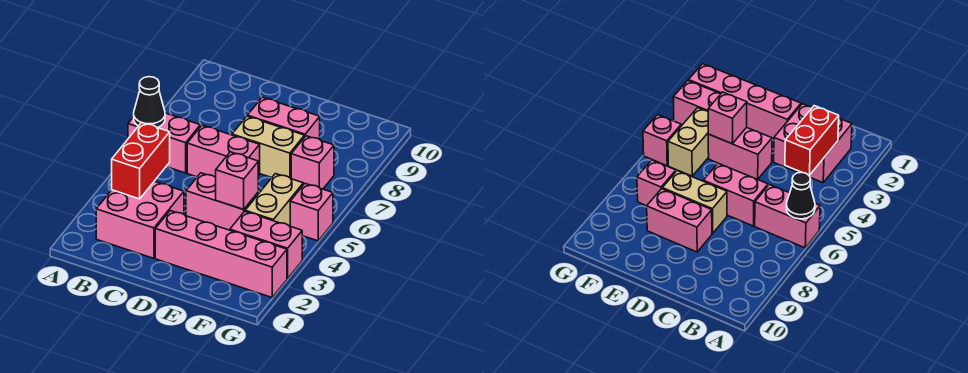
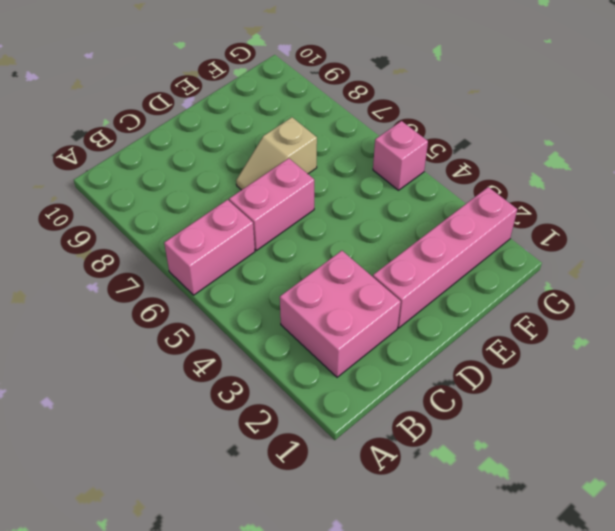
tan 1x2 slope [236,117,317,190] -> tan 1x2 brick [232,116,304,178]
none -> pink 1x2 brick [186,173,258,230]
none -> pink 1x2 brick [247,97,320,139]
none -> pink 1x2 brick [230,211,302,279]

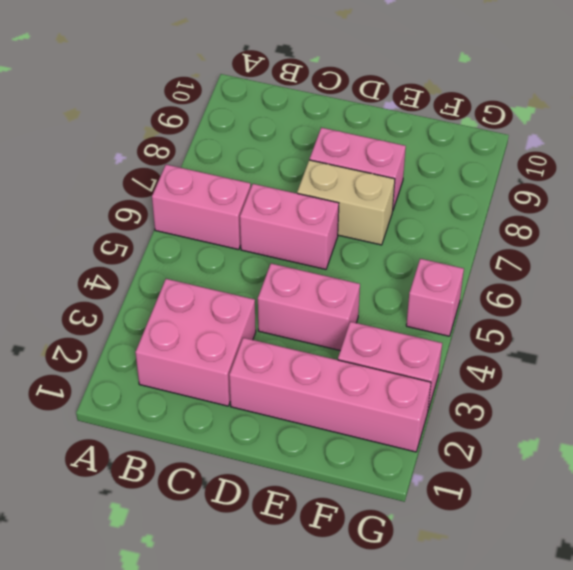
none -> tan 1x2 brick [245,174,303,226]
none -> pink 1x1 brick [291,136,334,189]
none -> black 1x1 cone [134,77,165,128]

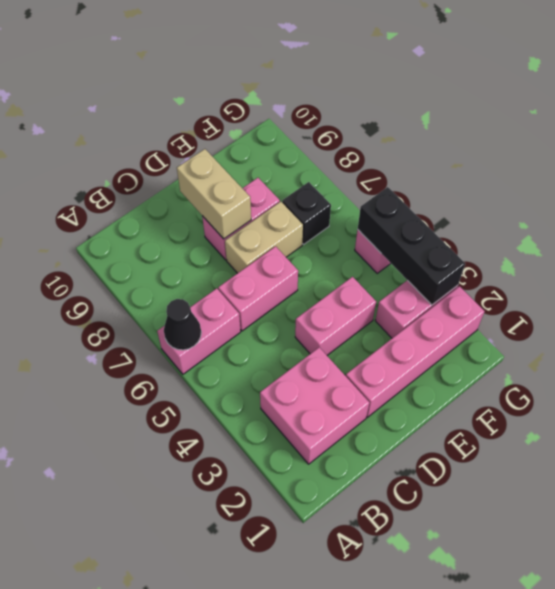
tan 1x2 brick [177,149,251,239] -> tan 1x2 brick moved to [245,174,303,226]
black 1x1 brick [282,182,331,244] -> pink 1x1 brick [291,136,334,189]
black 1x3 brick [358,187,465,305] -> none
none -> red 1x2 brick [112,122,170,199]
none -> pink 1x1 brick [216,152,258,209]

